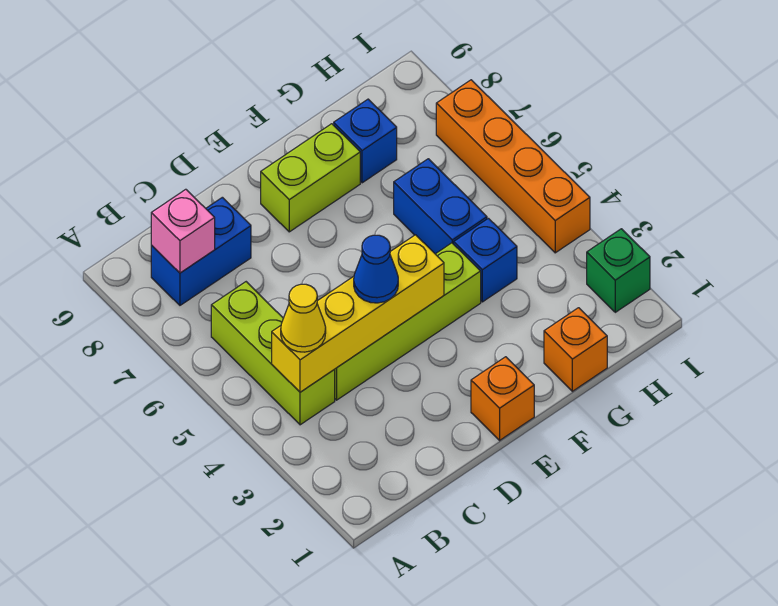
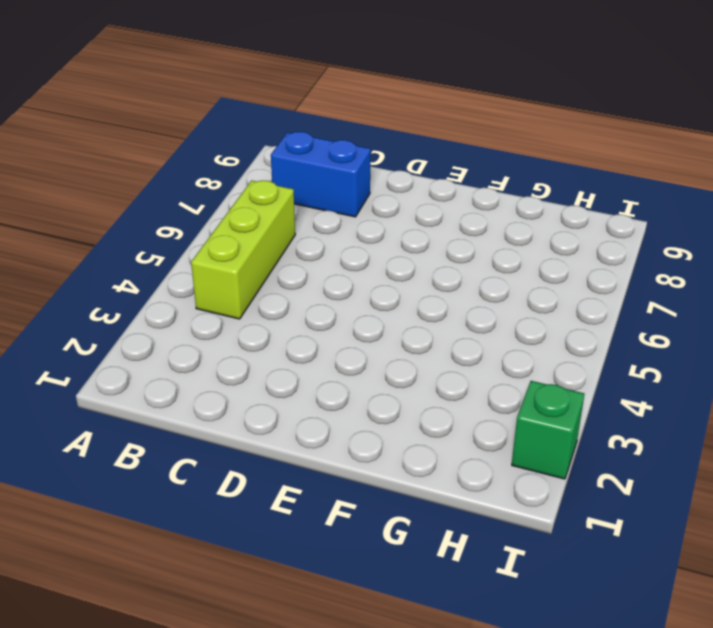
none -> lime 1x4 brick [334,243,481,400]
none -> orange 1x1 brick [471,357,534,440]
none -> lime 1x2 brick [261,124,360,232]

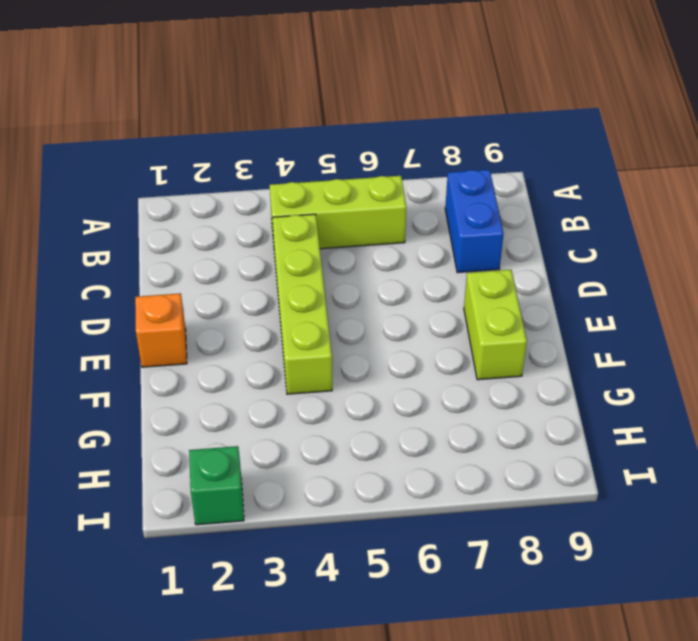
none -> orange 1x1 brick [544,308,607,391]
none -> blue 1x1 brick [454,218,517,302]
none -> blue 1x2 brick [394,159,487,254]

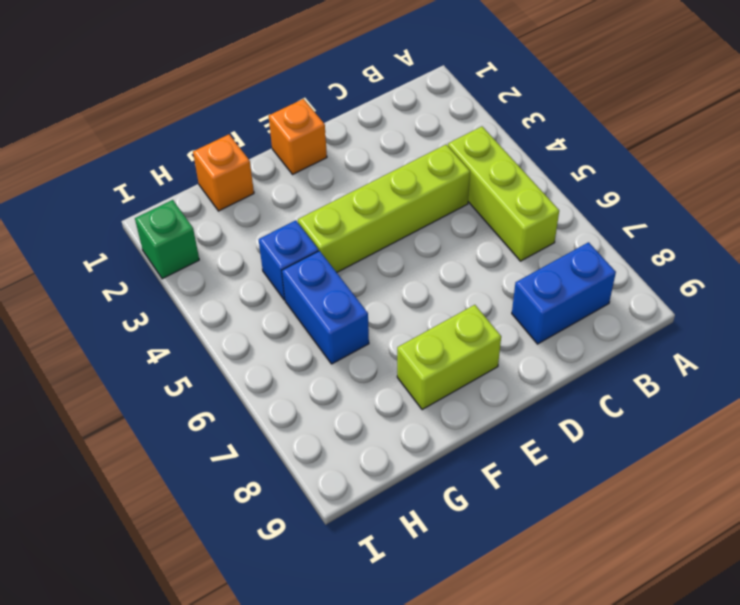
none -> blue 1x1 brick [334,99,397,183]
none -> orange 1x4 brick [436,80,590,253]
none -> yellow 1x4 brick [272,235,444,392]

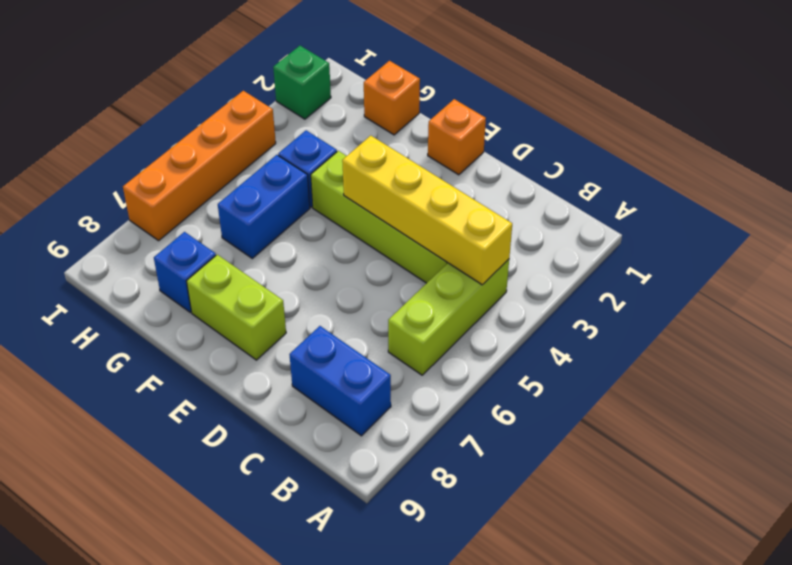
none -> pink 1x1 brick [151,189,215,273]
none -> yellow 1x1 cone [281,284,326,352]
none -> blue 1x1 cone [354,235,398,303]

